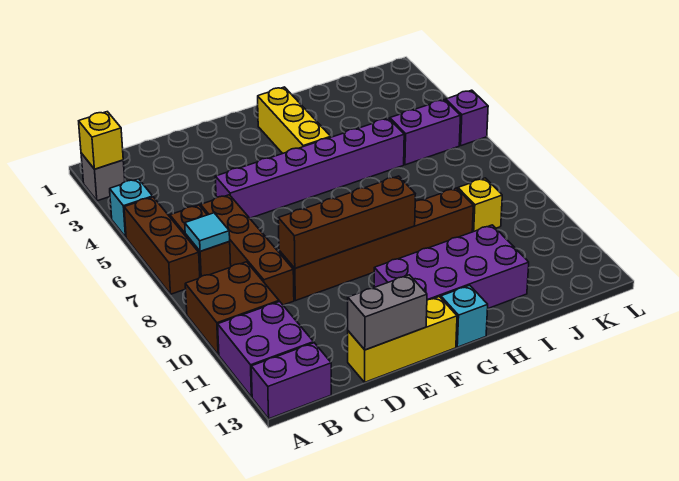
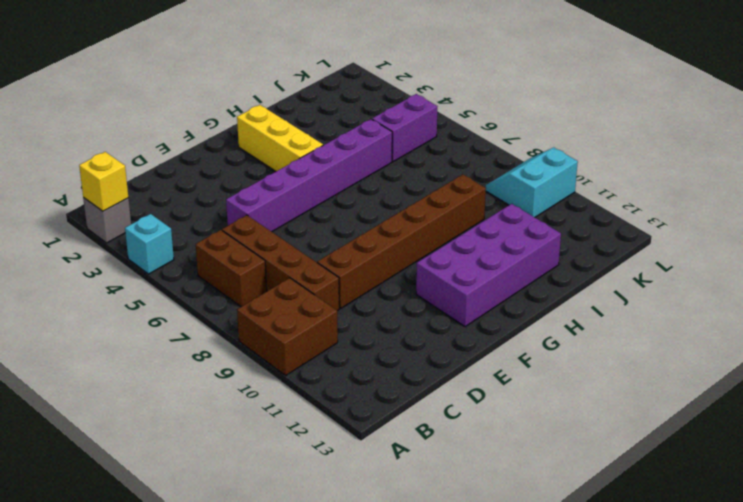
cyan 2x2 slope [486,147,578,217] -> none
none -> brown 1x3 brick [124,197,200,294]
none -> purple 2x2 brick [218,302,314,397]
none -> purple 1x2 brick [251,343,331,419]

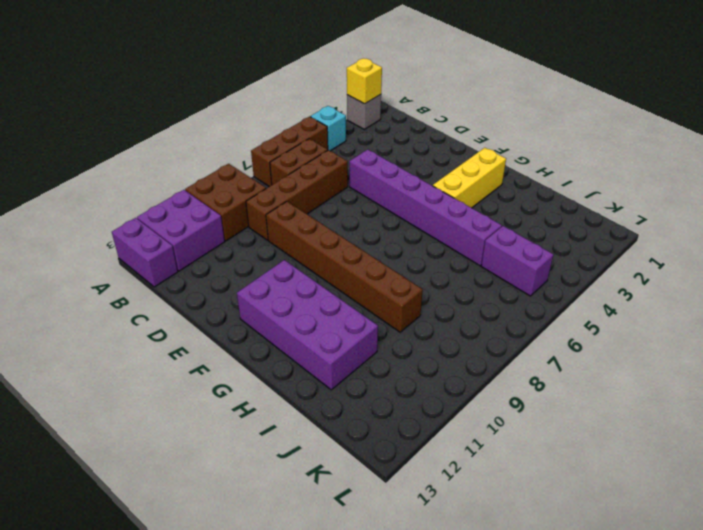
none -> yellow 1x3 brick [348,297,457,382]
none -> cyan 1x1 brick [441,285,488,347]
none -> yellow 1x1 brick [458,178,502,232]

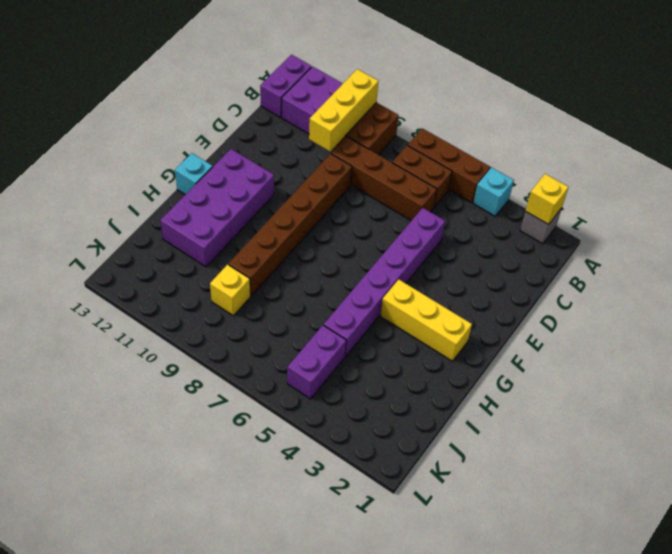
yellow 1x3 brick [309,69,378,151] -> yellow 1x3 brick moved to [348,297,457,382]
none -> purple 1x1 brick [446,90,488,146]
none -> cyan 1x1 tile [185,213,230,251]
none -> brown 1x4 brick [278,176,415,268]

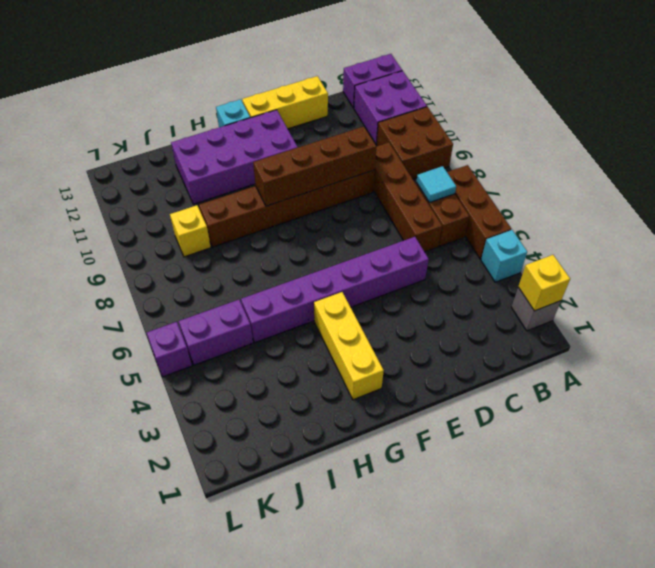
none -> grey 1x2 brick [348,275,427,350]

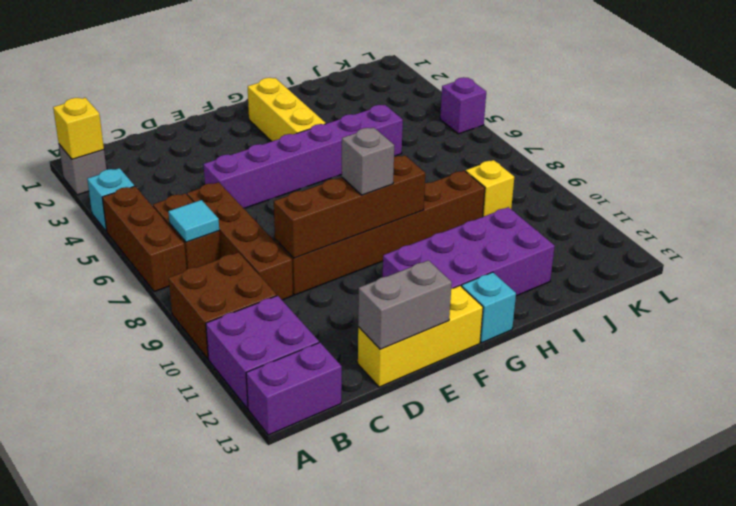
grey 1x1 brick [342,127,394,195] -> none
none -> purple 1x2 brick [390,100,460,165]

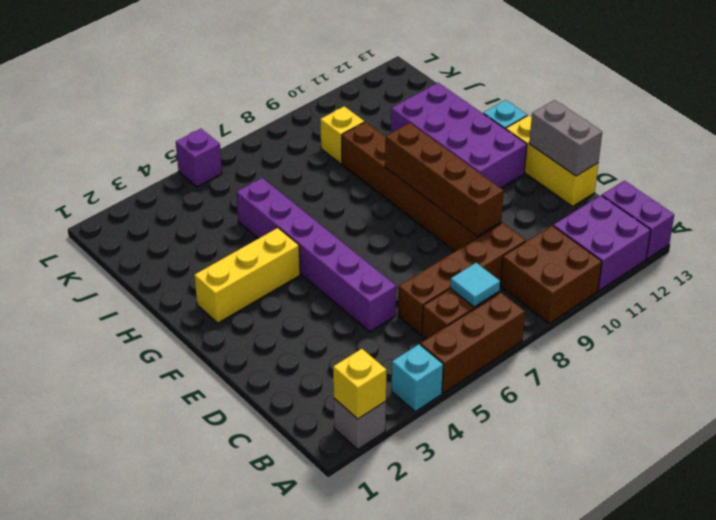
none -> purple 1x2 brick [390,100,460,165]

